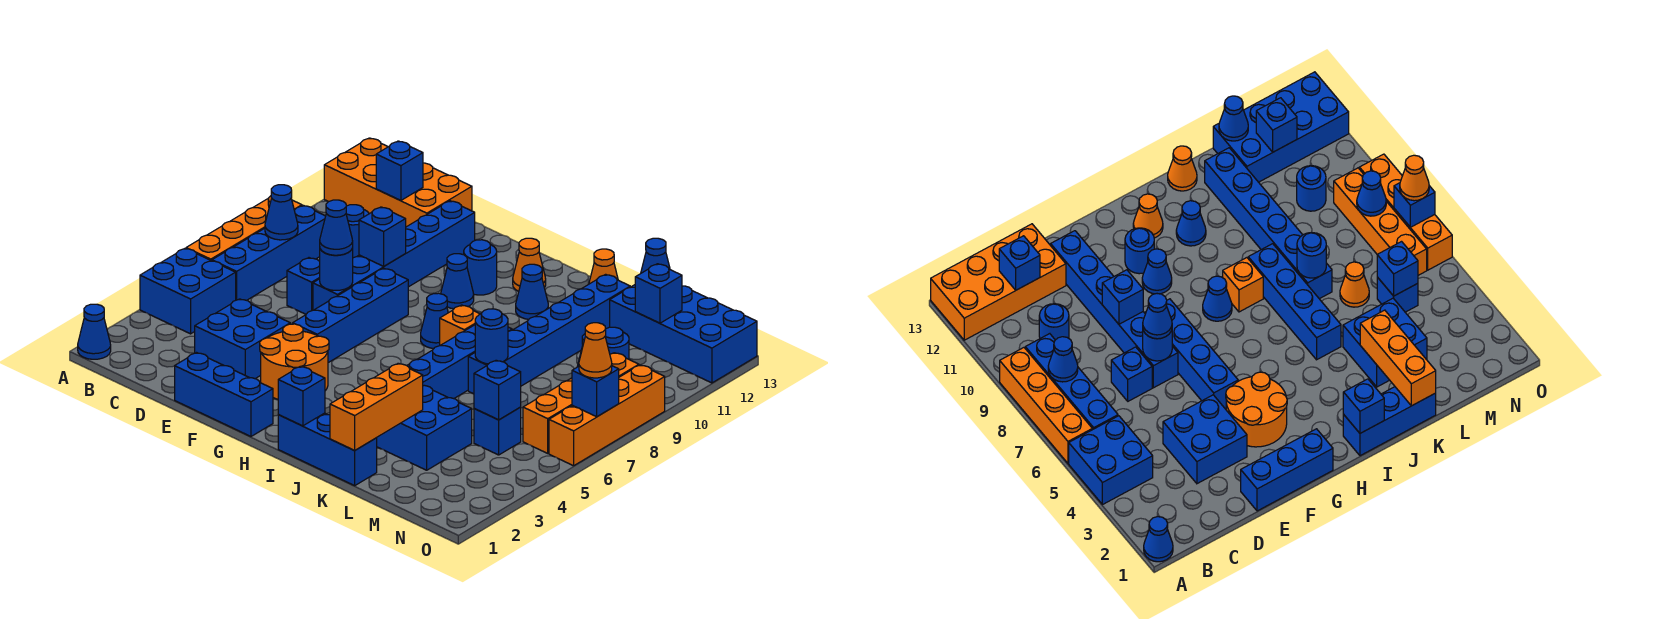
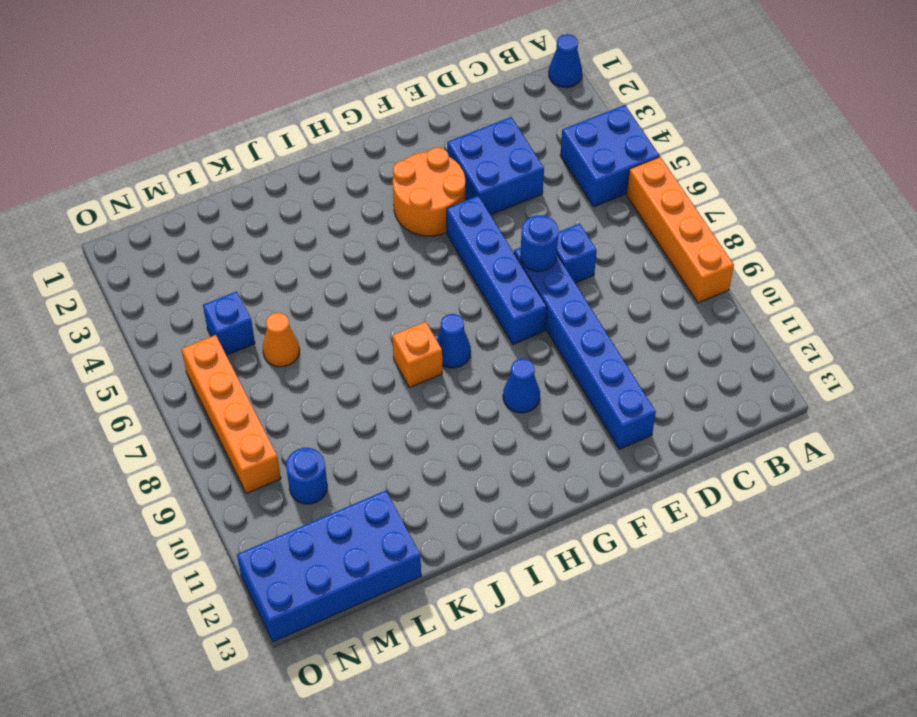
none -> orange 2x4 brick [324,138,472,227]
none -> blue 1x4 brick [212,205,326,300]
none -> blue 1x1 round brick [346,205,369,258]
none -> blue 1x3 brick [175,353,273,436]

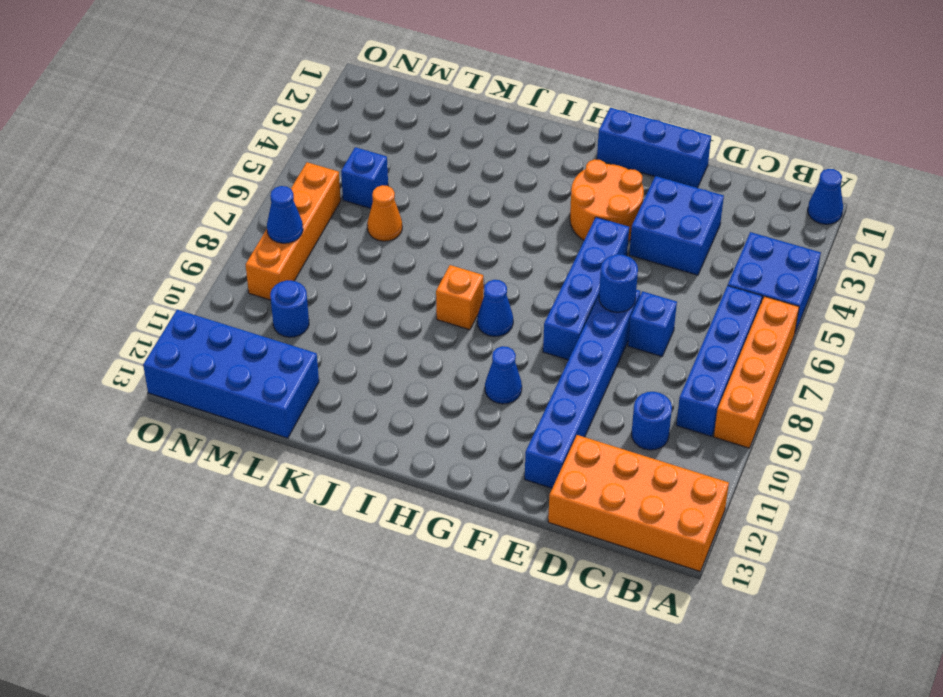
none -> blue 1x1 round brick [464,240,497,295]
none -> orange 1x1 cone [513,238,546,291]
none -> blue 1x3 brick [278,413,377,486]
none -> blue 1x1 cone [516,264,548,319]

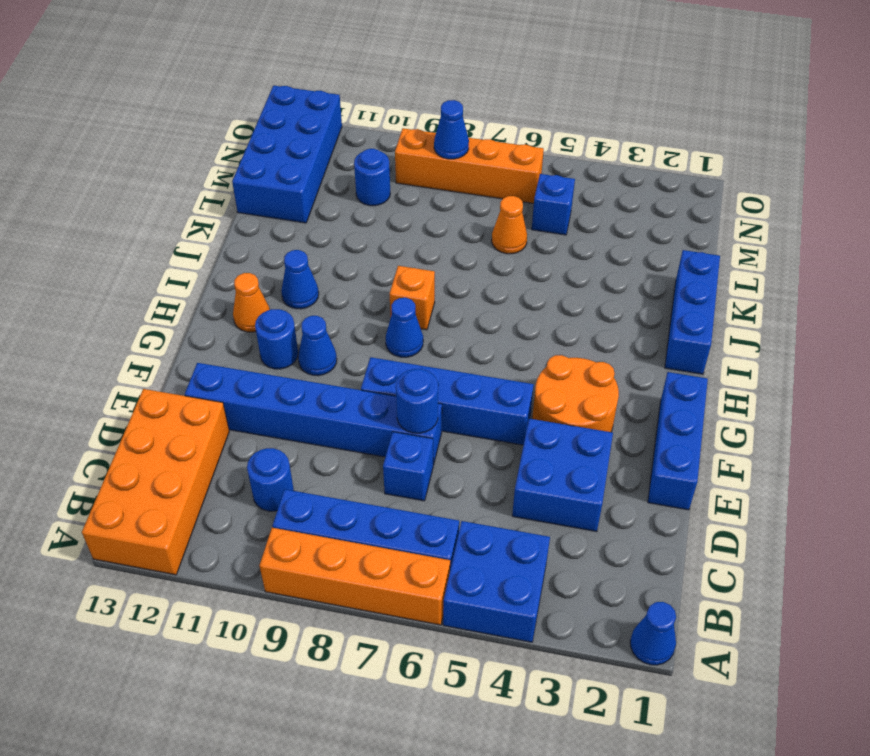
none -> blue 1x4 brick [407,325,512,399]
none -> orange 1x1 cone [589,249,618,284]
none -> blue 2x2 brick [377,385,472,470]
none -> blue 1x6 brick [468,274,630,394]

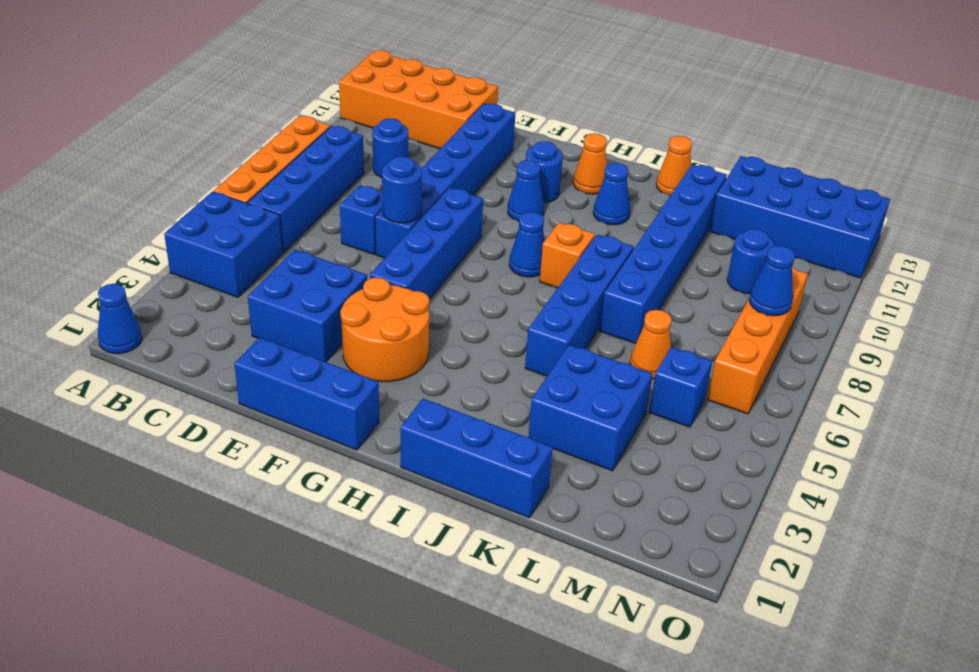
none -> orange 1x4 brick [549,365,665,466]
none -> blue 1x1 cone [265,185,298,240]
none -> blue 1x1 brick [376,141,423,201]
none -> blue 1x1 brick [359,207,406,266]

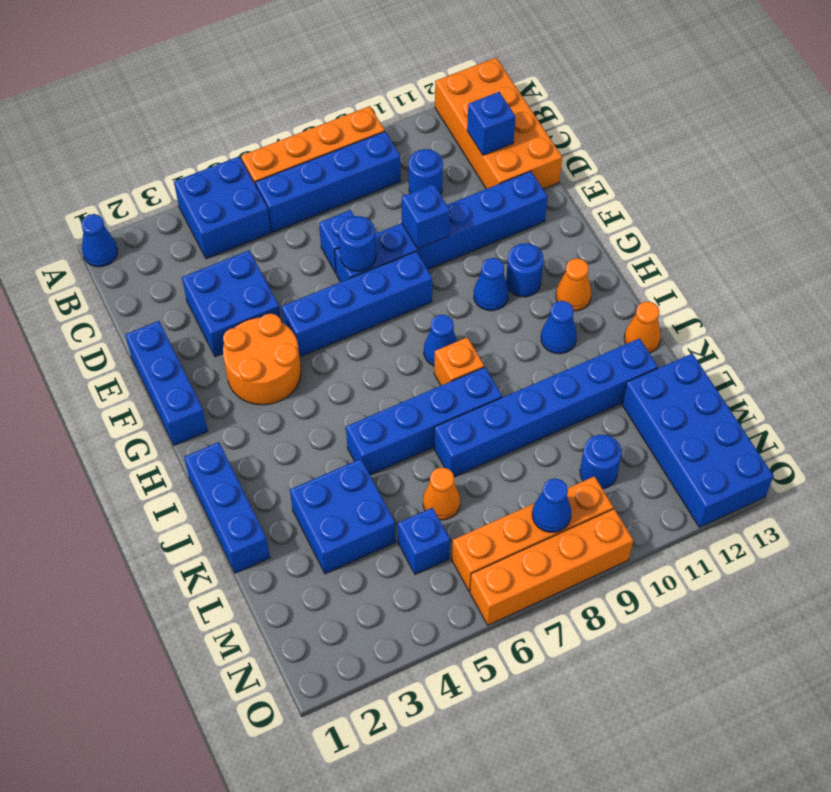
none -> blue 1x1 cone [265,185,298,240]
none -> blue 1x1 brick [278,366,325,426]
none -> orange 1x3 brick [330,363,423,450]
none -> blue 1x1 round brick [475,309,508,364]

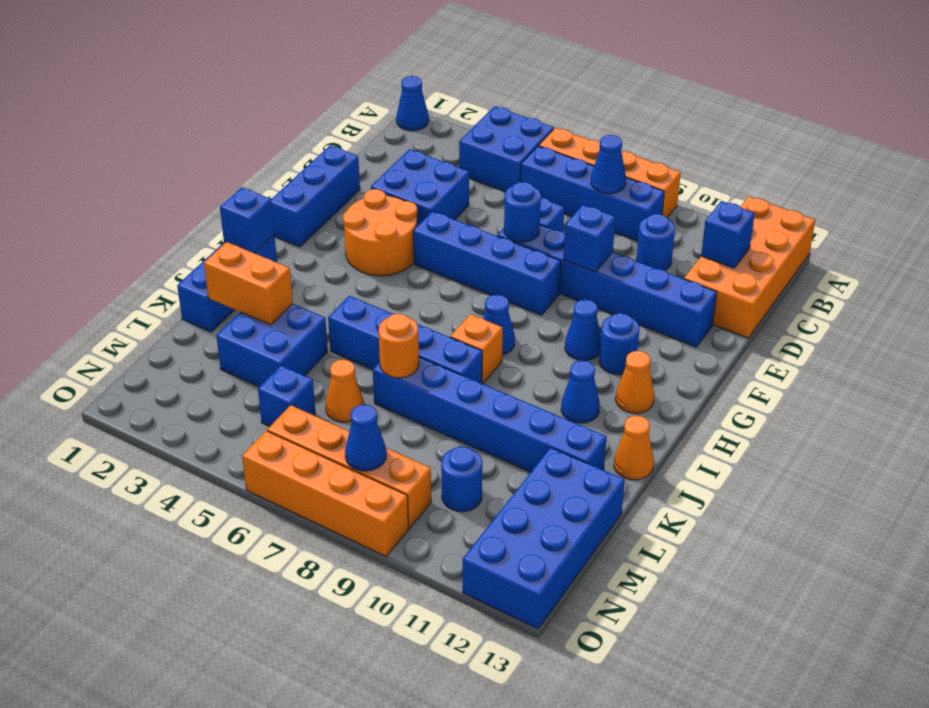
orange 1x2 brick [204,242,293,325] -> orange 1x3 brick [330,363,423,450]
orange 1x1 round brick [379,314,419,378] -> blue 1x1 round brick [475,309,508,364]
none -> blue 1x1 cone [641,238,670,273]
none -> blue 1x1 brick [474,360,521,420]
none -> blue 1x1 brick [635,264,682,323]
none -> blue 1x1 brick [572,366,619,417]

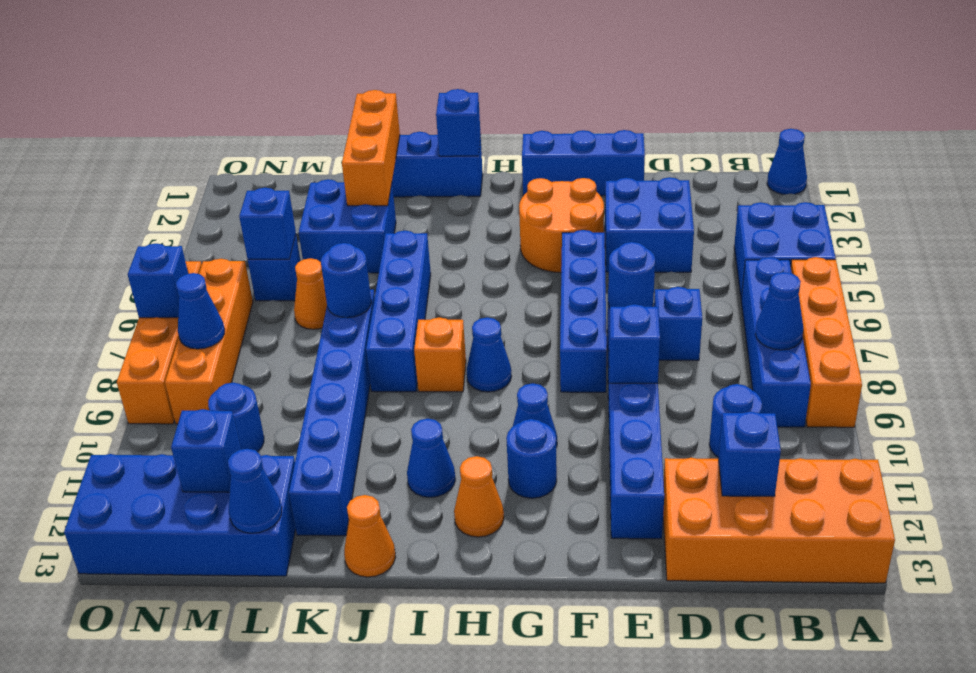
none -> blue 1x1 cone [320,200,353,255]
none -> orange 1x1 cone [579,323,612,378]

